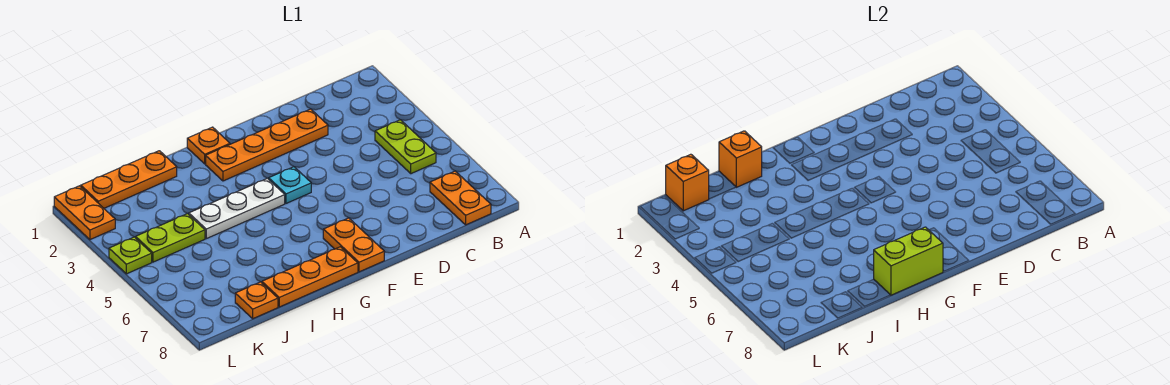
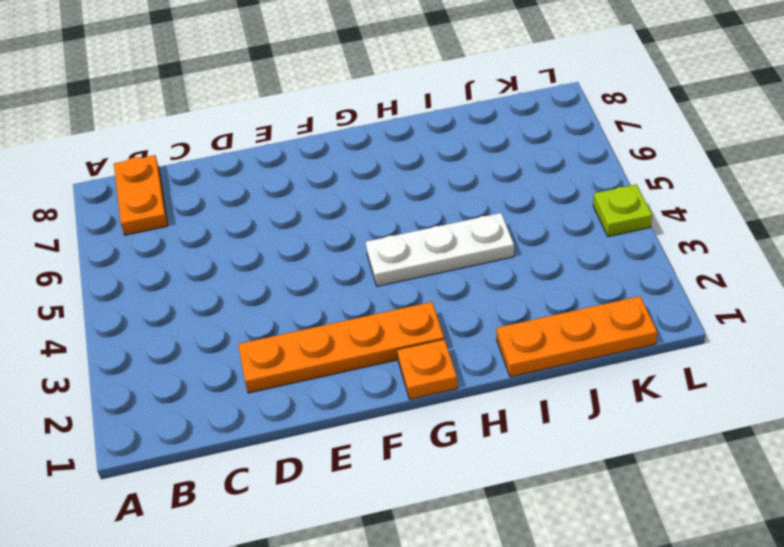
none -> lime 1x2 plate [375,120,436,174]
none -> cyan 1x1 plate [269,167,311,203]
none -> orange 1x2 plate [323,218,384,272]

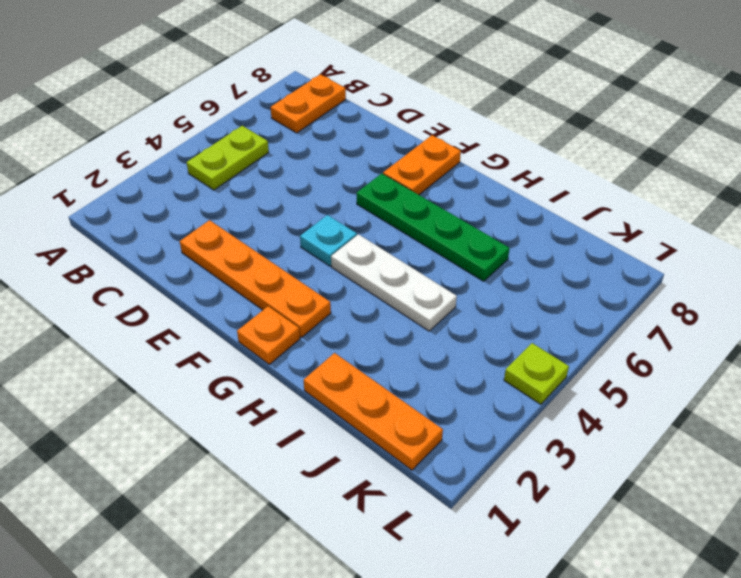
green 1x4 plate [357,174,510,281] -> none
none -> orange 1x3 plate [262,247,358,307]
none -> lime 1x2 plate [136,214,205,262]
none -> orange 1x1 plate [235,282,278,319]

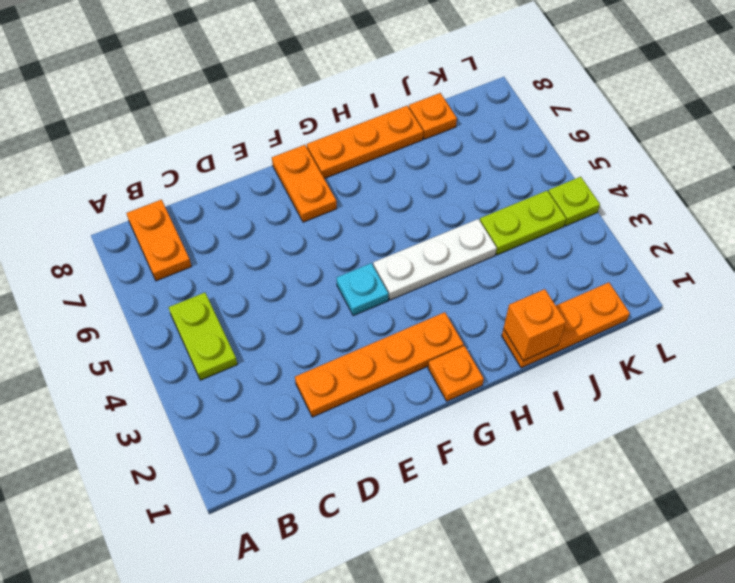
none -> orange 1x2 plate [54,186,115,240]
none -> lime 1x2 brick [874,227,943,295]
none -> orange 1x1 brick [666,154,709,211]

